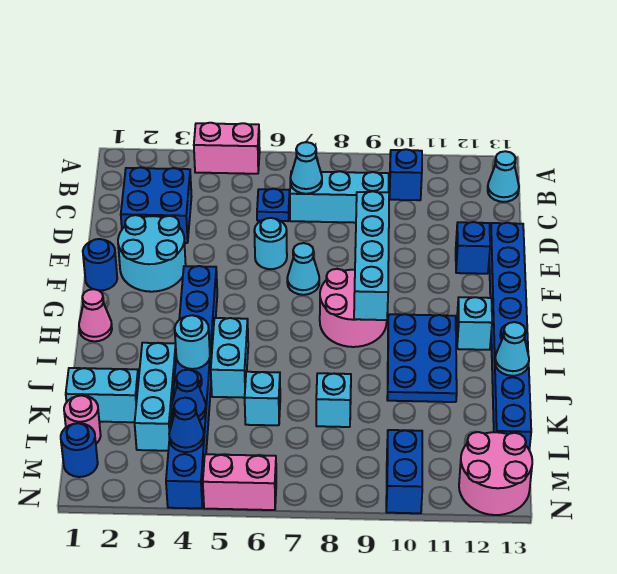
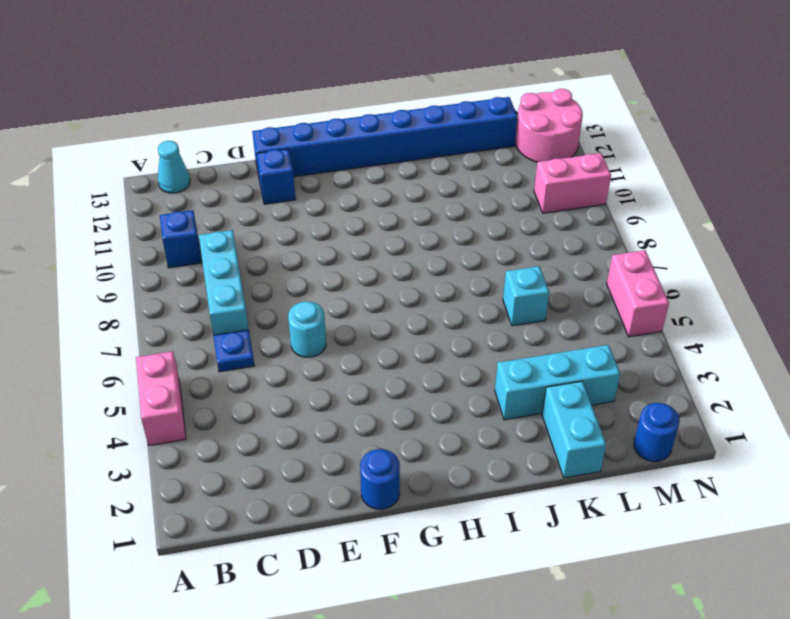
pink 1x2 brick [534,153,611,213] -> blue 1x2 brick [386,430,422,513]
none -> blue 2x2 brick [121,167,192,243]
none -> cyan 2x2 round brick [118,215,186,292]
none -> cyan 1x1 cone [287,243,319,295]
none -> blue 1x8 brick [166,266,217,508]

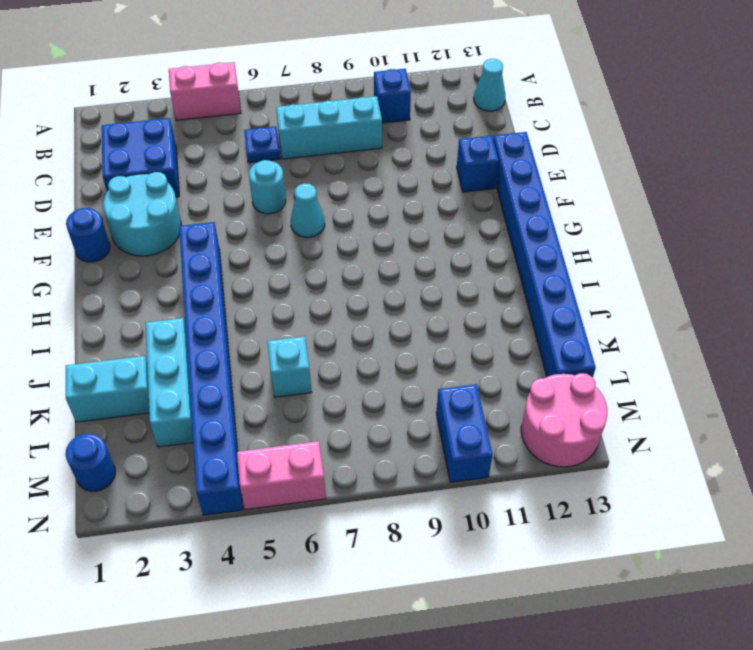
none -> pink 2x2 round brick [320,269,387,347]
none -> pink 1x1 cone [79,289,112,341]
none -> blue 2x3 plate [387,314,457,402]
none -> cyan 1x1 brick [457,297,492,350]

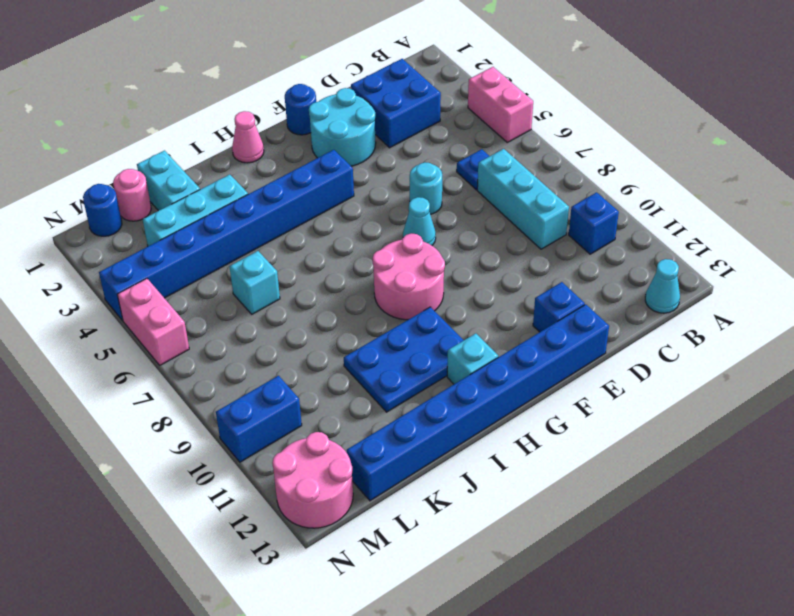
none -> cyan 1x2 brick [211,318,248,398]
none -> cyan 1x1 brick [316,373,351,427]
none -> cyan 1x1 cone [290,142,322,194]
none -> cyan 1x4 brick [354,191,389,320]

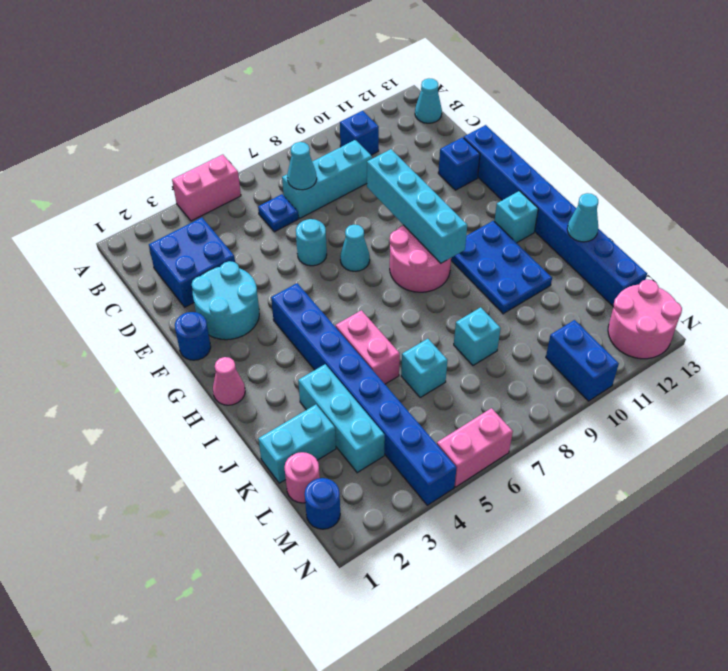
pink 1x2 brick [336,310,400,384] -> cyan 1x2 brick [211,318,248,398]
none -> cyan 1x1 round brick [175,315,210,369]
none -> blue 1x1 cone [172,370,206,420]
none -> blue 1x1 cone [169,398,204,452]

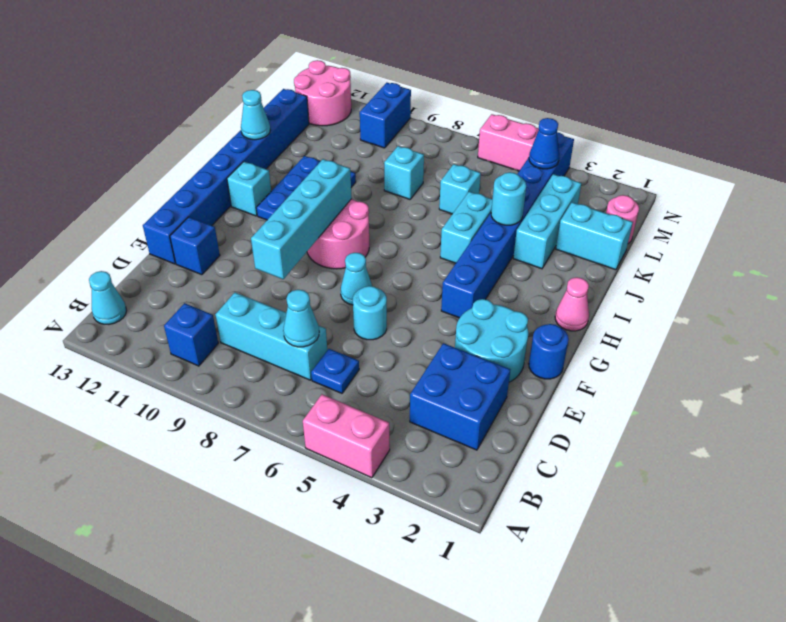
none -> blue 1x1 round brick [61,423,98,477]
none -> blue 1x1 cone [172,370,206,420]

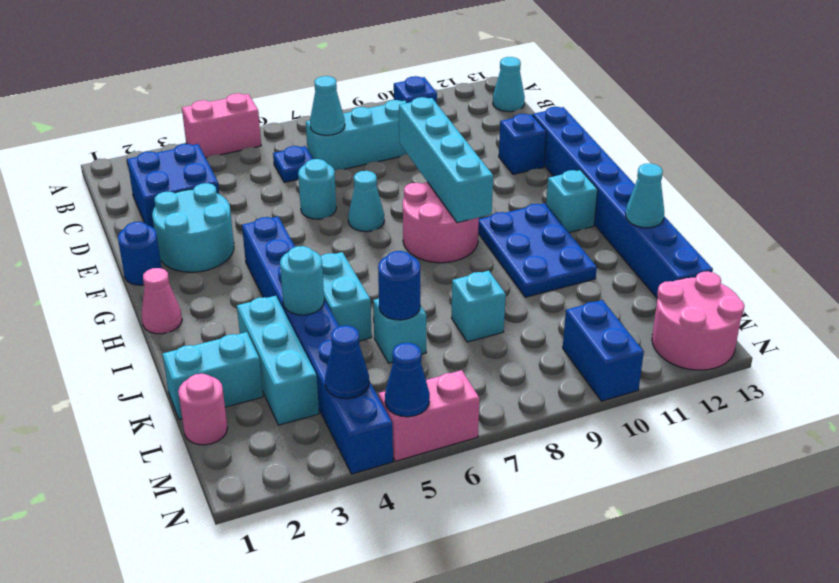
blue 1x1 round brick [378,251,420,320] -> blue 1x1 round brick moved to [61,423,98,477]
blue 1x1 cone [385,343,430,417] -> blue 1x1 cone moved to [172,370,206,420]

